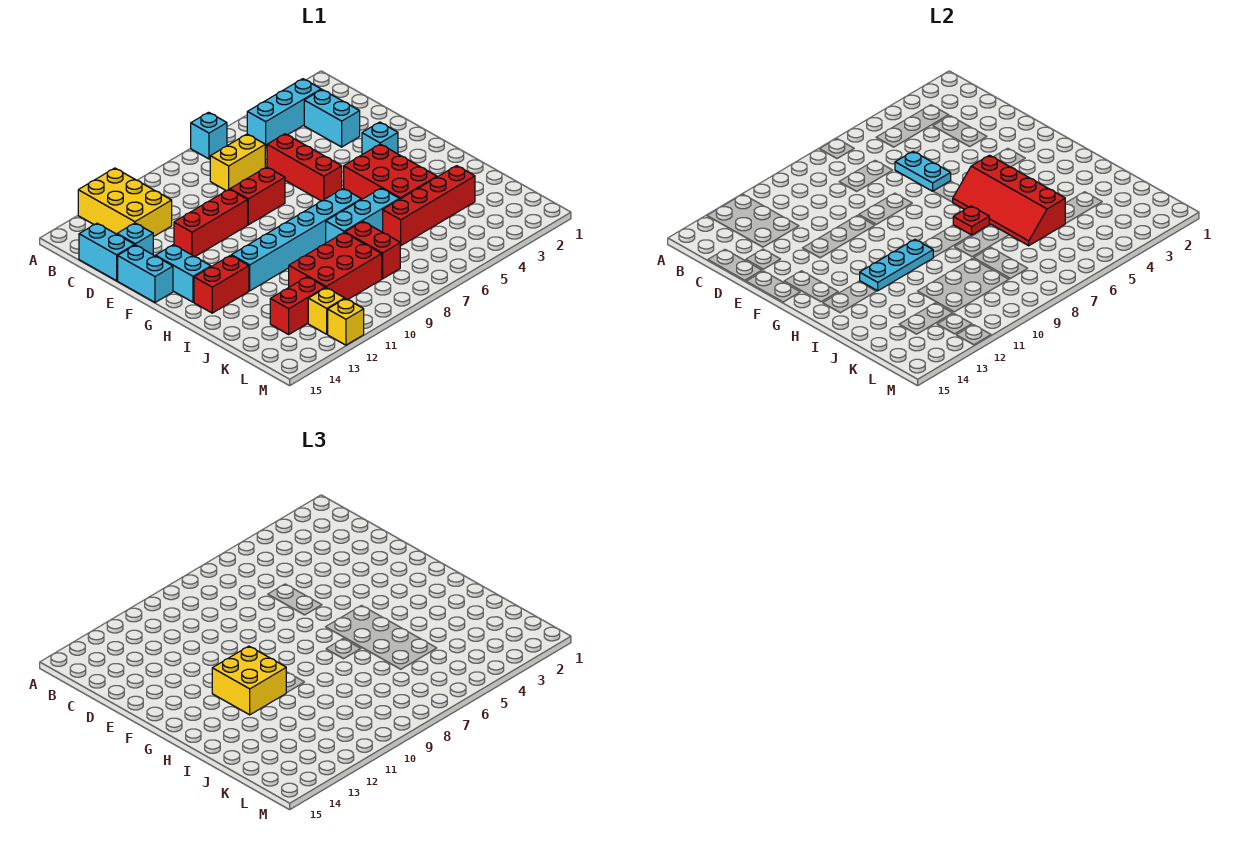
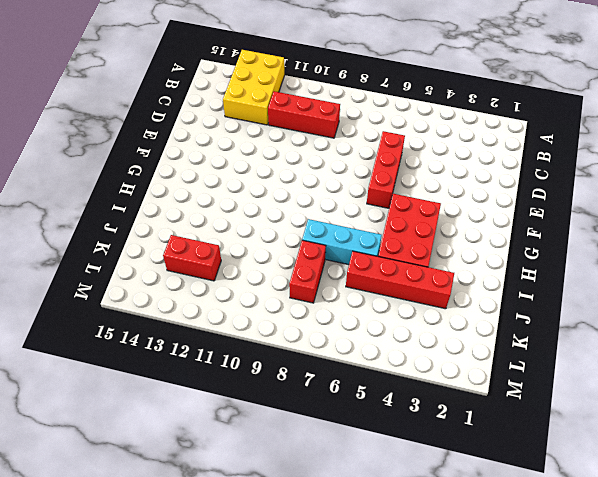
red 1x3 brick [268,91,340,138] -> red 1x3 brick moved to [174,189,248,257]
none -> cyan 1x1 brick [191,112,227,159]
none -> cyan 1x3 brick [247,79,321,147]
none -> cyan 1x2 brick [304,90,360,147]

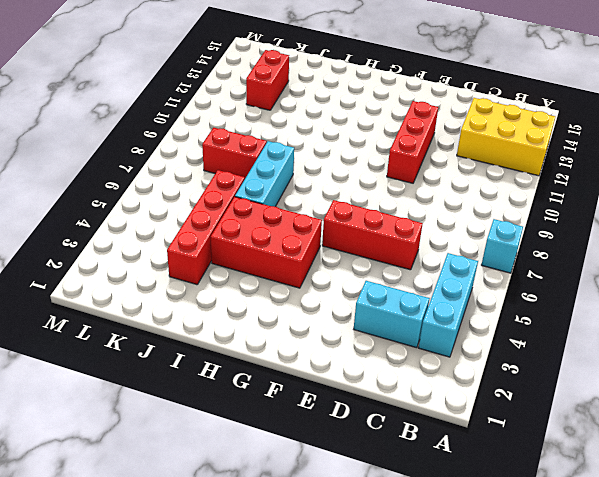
none -> yellow 1x2 brick [210,134,266,191]
none -> cyan 1x2 brick [79,223,134,281]
none -> cyan 1x1 brick [117,223,153,255]

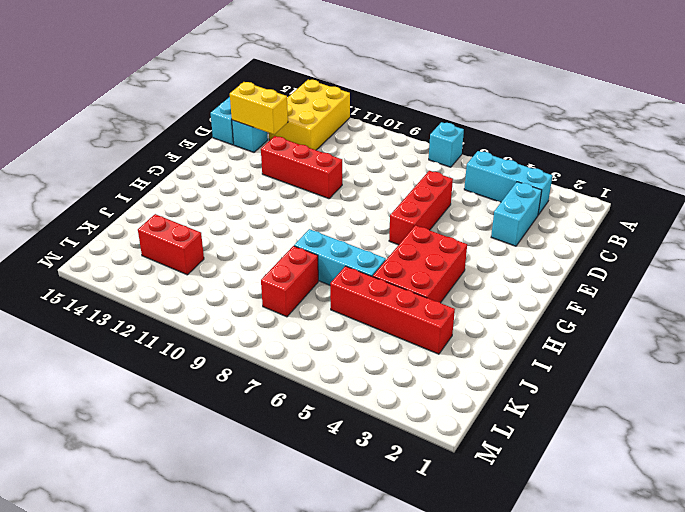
yellow 1x2 brick [230,82,288,134] -> yellow 1x2 brick moved to [210,134,266,191]
none -> red 1x2 brick [230,167,285,225]
none -> cyan 1x2 brick [118,245,173,302]
none -> cyan 1x1 brick [362,122,398,155]

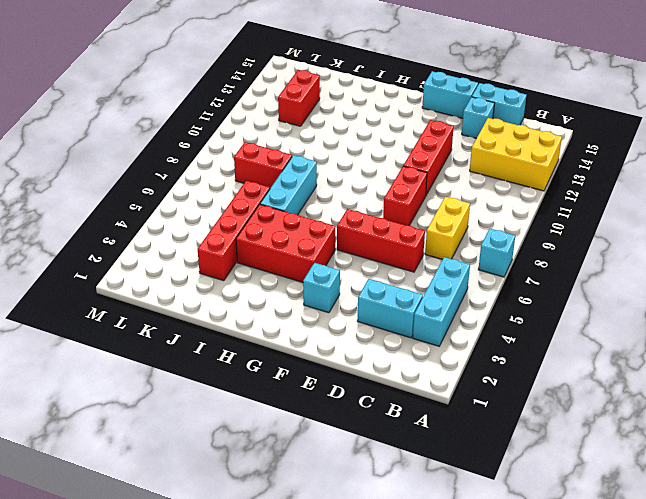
none -> cyan 1x2 brick [156,245,211,302]
none -> cyan 1x6 brick [232,188,361,291]
none -> red 1x2 brick [194,255,249,313]

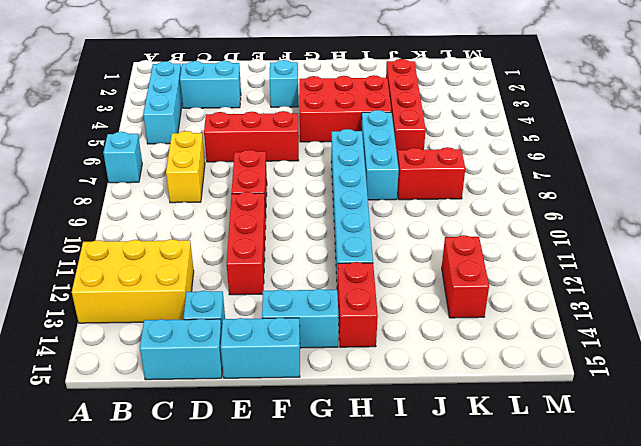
none -> red 2x3 brick [289,233,382,300]
none -> yellow 1x1 brick [308,288,345,334]
none -> yellow 1x1 brick [328,299,364,345]

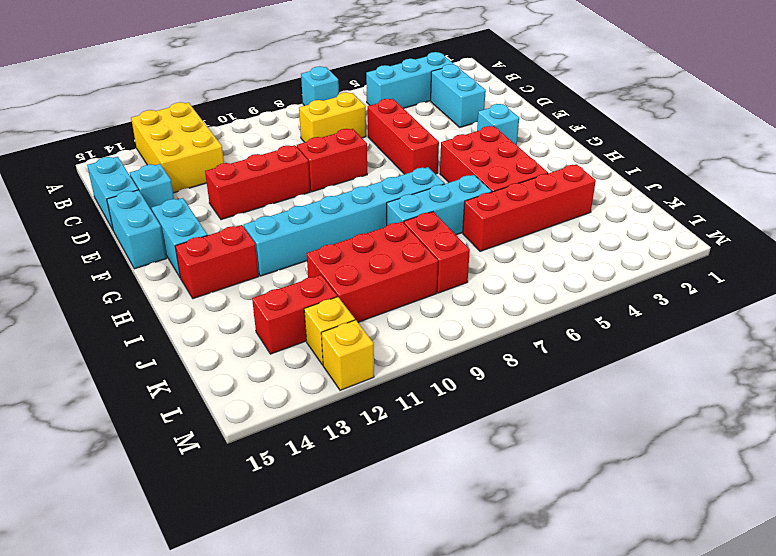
none -> cyan 1x2 plate [895,151,951,191]
none -> red 2x4 slope [952,155,1065,246]
none -> red 1x1 plate [953,206,989,235]

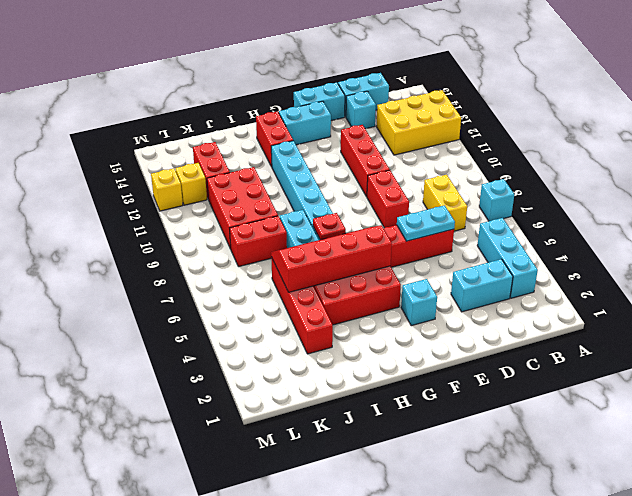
none -> cyan 1x3 plate [860,240,933,291]
none -> yellow 2x2 brick [212,646,286,715]

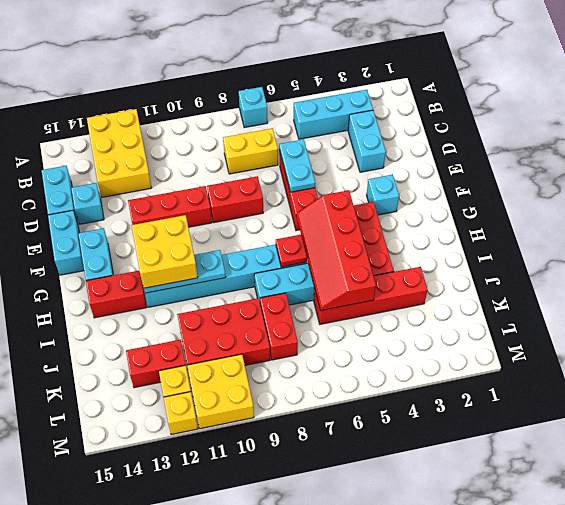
yellow 2x2 brick [187,354,254,429] -> none

